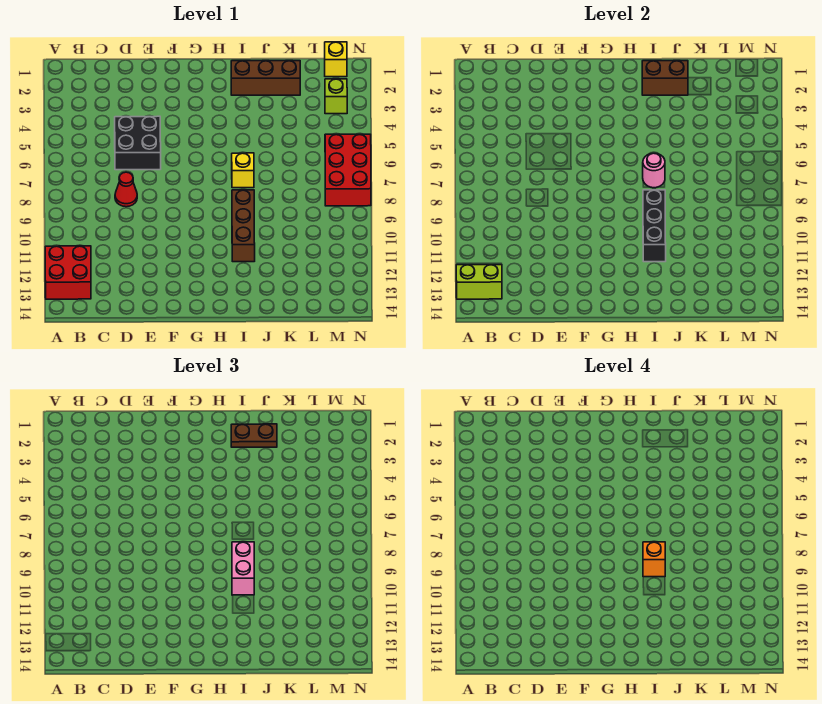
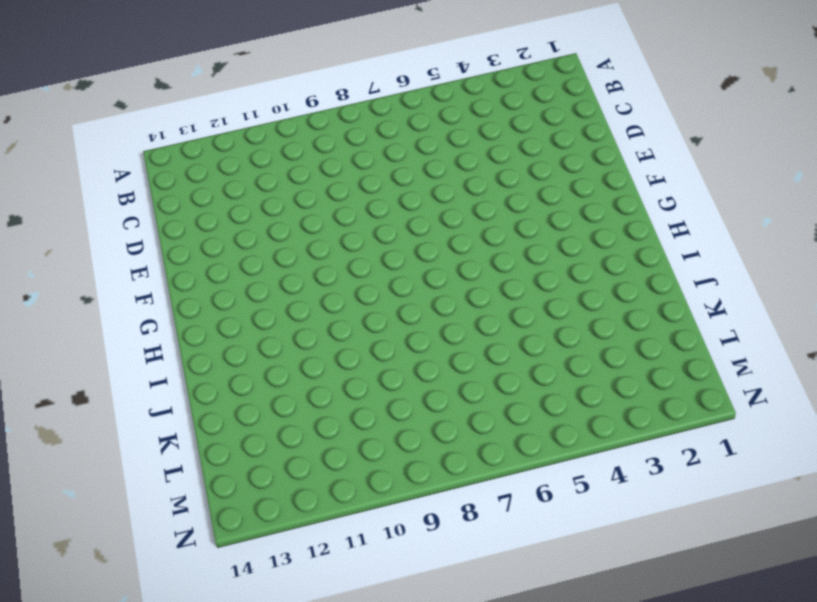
none -> red 2x2 brick [45,246,91,299]
none -> black 2x2 brick [115,116,161,170]
none -> red 1x1 cone [115,172,137,207]

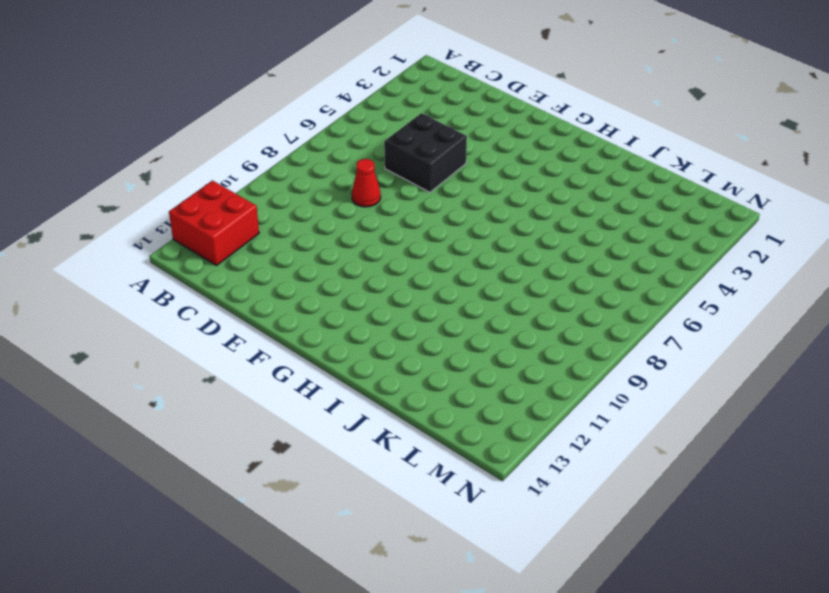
none -> brown 1x3 brick [231,61,300,95]
none -> yellow 1x1 brick [232,153,254,188]
none -> brown 1x3 brick [232,190,255,262]

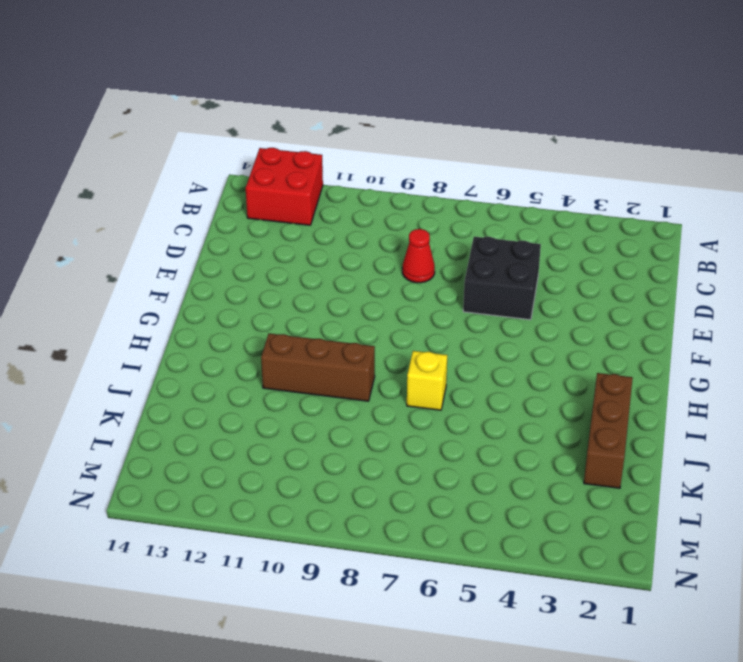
none -> yellow 1x1 brick [325,42,347,77]
none -> lime 1x1 brick [325,79,347,114]
none -> red 2x3 brick [325,134,371,206]

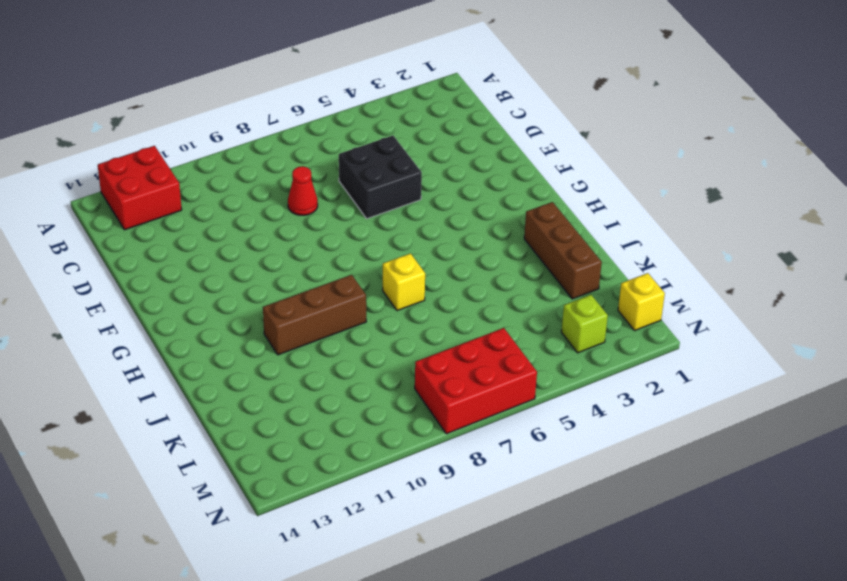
none -> lime 1x2 brick [456,265,502,299]
none -> brown 1x2 brick [642,61,688,95]
none -> pink 1x1 round brick [643,153,665,188]

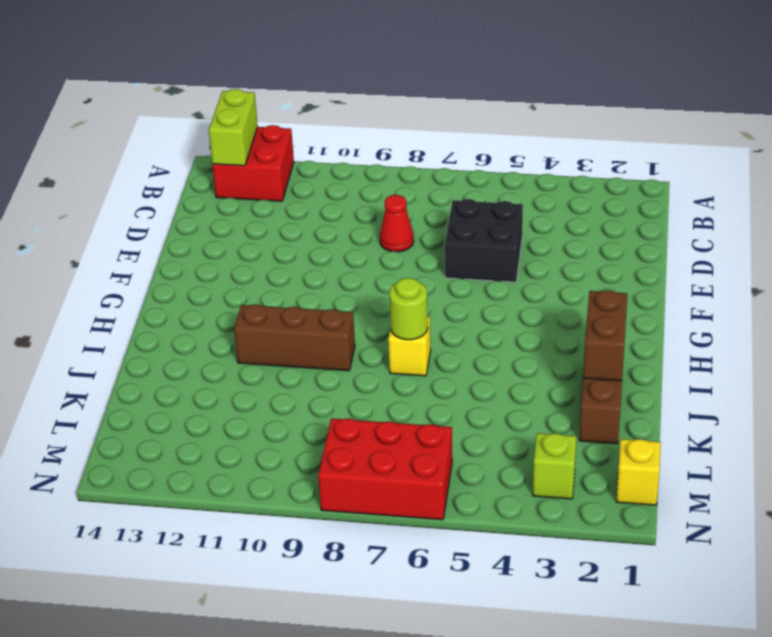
lime 1x1 round brick [389,278,428,340] -> pink 1x1 round brick [643,153,665,188]
none -> black 1x3 brick [643,190,666,262]
none -> brown 1x2 plate [231,424,277,447]
none -> pink 1x2 brick [232,542,254,595]

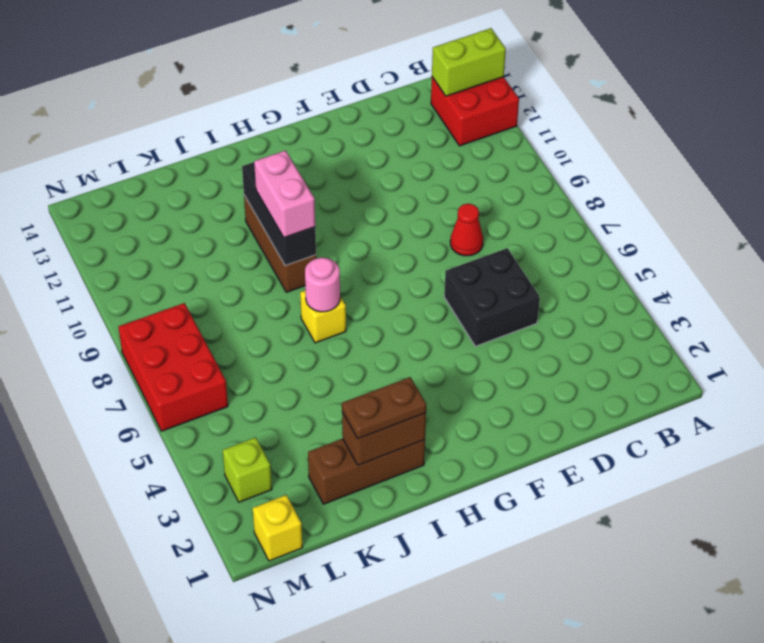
none -> orange 1x1 brick [643,542,665,577]

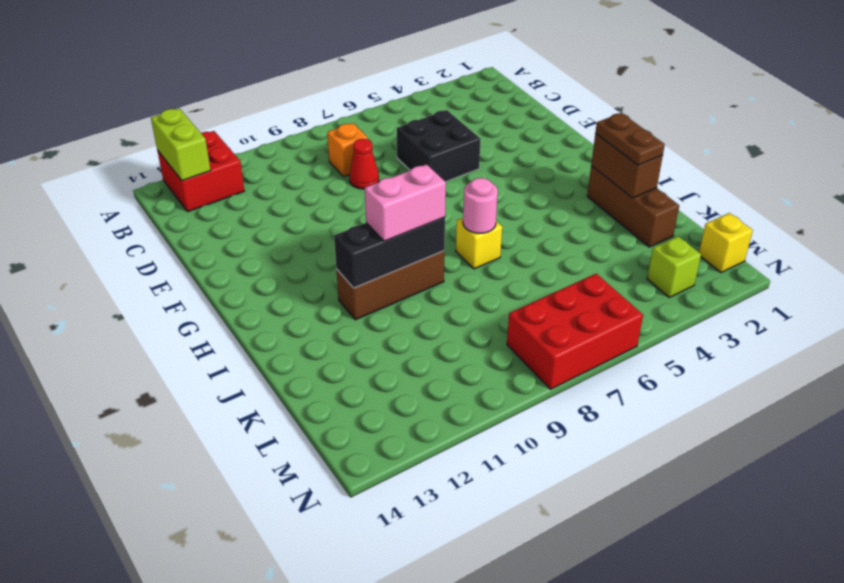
orange 1x1 brick [327,123,368,176] -> orange 1x1 brick moved to [643,542,665,577]

